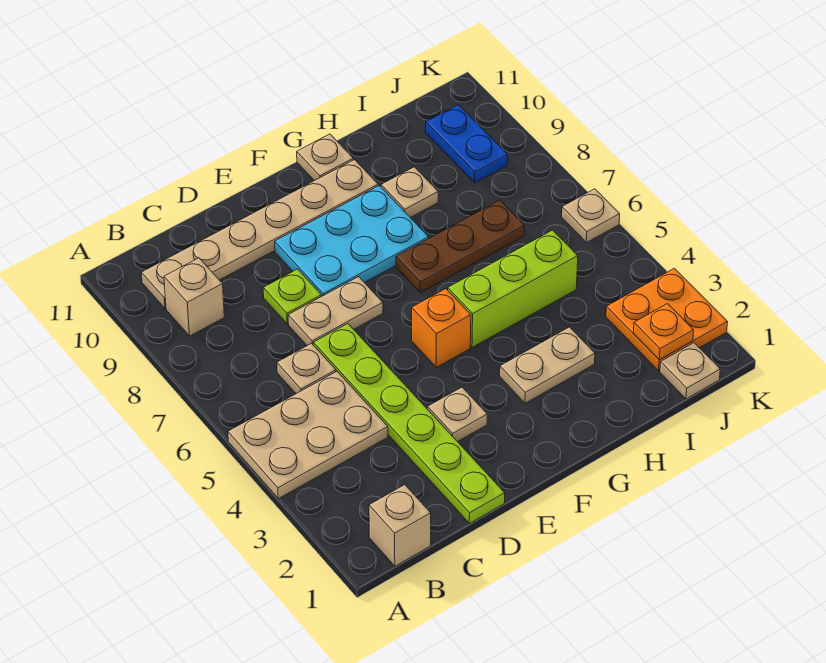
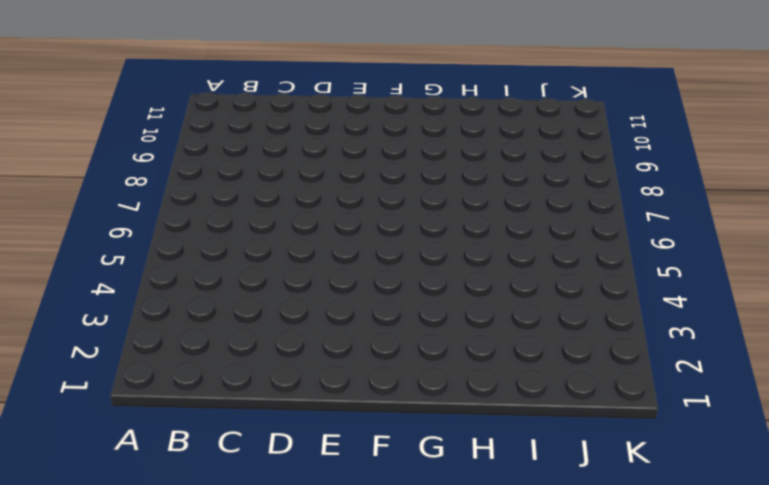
none -> tan 2x3 plate [228,371,388,499]
none -> tan 1x1 brick [369,485,431,566]
none -> tan 1x1 brick [164,258,224,336]

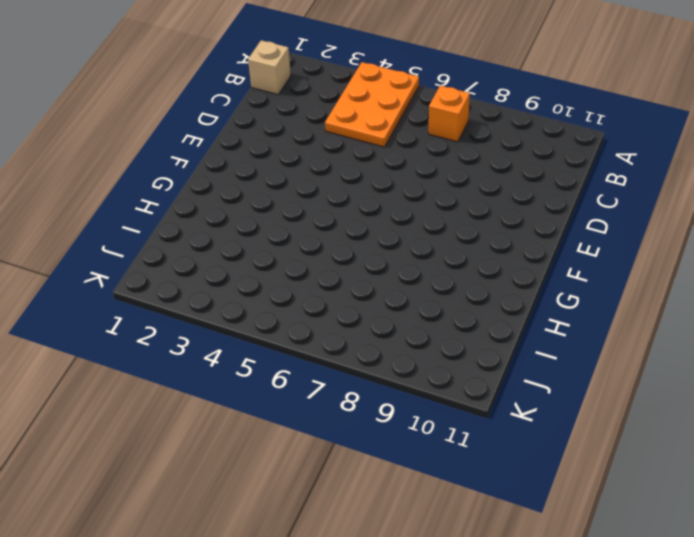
orange 2x3 plate [325,62,419,147] -> tan 2x3 plate [228,371,388,499]
orange 1x1 brick [429,86,470,142] -> orange 1x1 brick moved to [412,289,471,367]
none -> tan 1x1 brick [164,258,224,336]
none -> tan 1x6 plate [141,160,378,309]
none -> tan 1x1 plate [277,343,336,394]

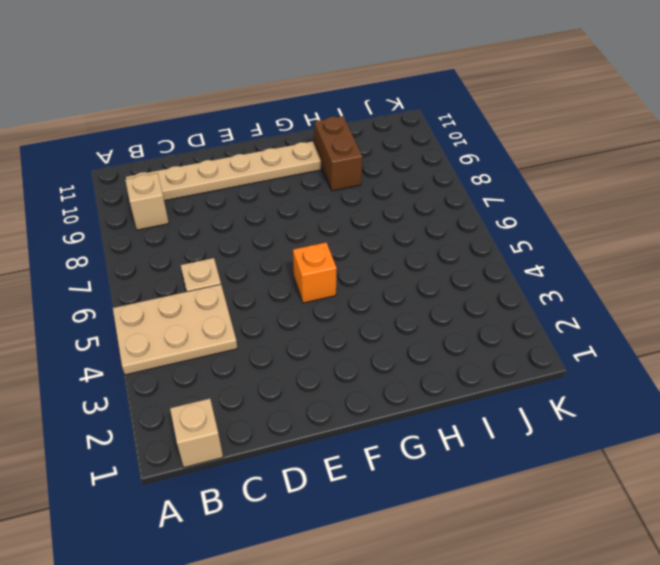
brown 1x2 brick [314,116,362,191] -> tan 1x1 plate [381,167,438,218]
none -> lime 1x6 plate [313,324,505,524]
none -> tan 1x2 plate [288,277,383,346]
none -> lime 1x1 plate [263,269,322,324]

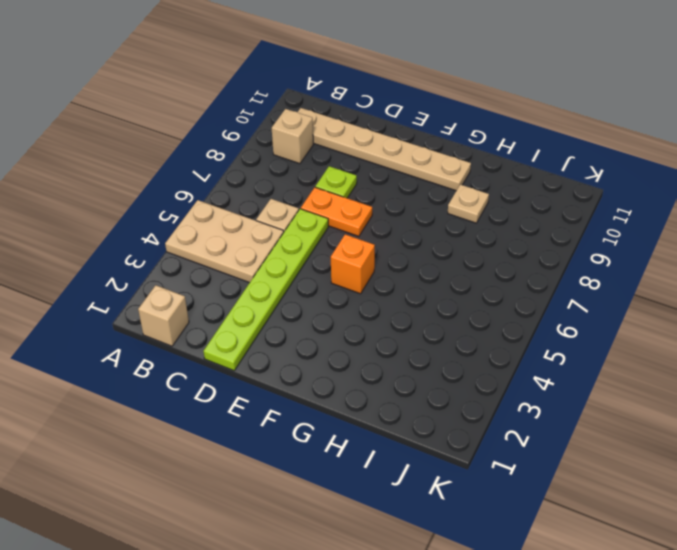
orange 1x2 plate [301,187,372,236] -> tan 1x2 plate [288,277,383,346]
none -> tan 1x1 plate [427,387,487,442]
none -> cyan 2x3 plate [275,185,429,296]
none -> tan 1x2 plate [500,327,595,403]

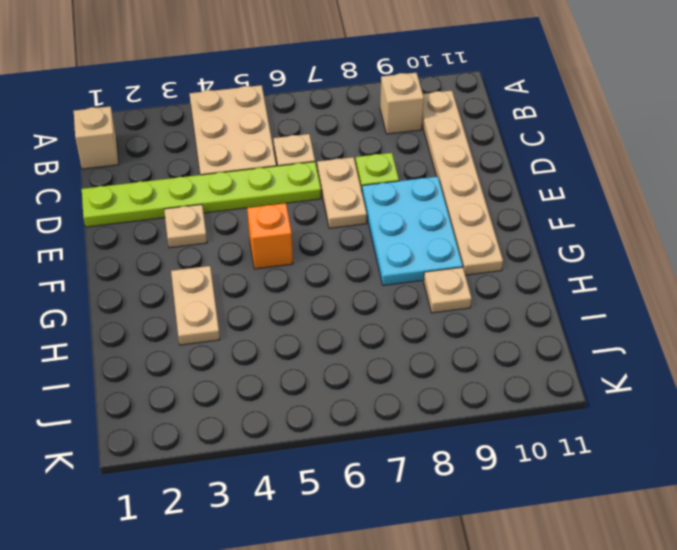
none -> lime 1x3 brick [448,230,578,347]
none -> brown 1x3 plate [396,200,524,293]
none -> tan 1x1 plate [297,134,353,181]

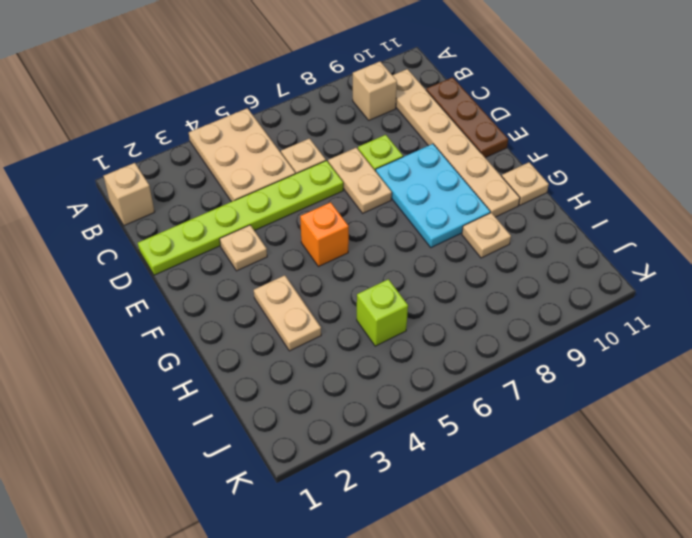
brown 1x3 plate [426,77,508,158] -> brown 1x3 plate moved to [396,200,524,293]
lime 1x1 brick [357,279,408,346] -> lime 1x3 brick [448,230,578,347]
none -> tan 1x1 plate [660,343,720,399]
none -> orange 2x2 plate [606,268,728,371]
none -> blue 1x2 plate [426,105,508,183]

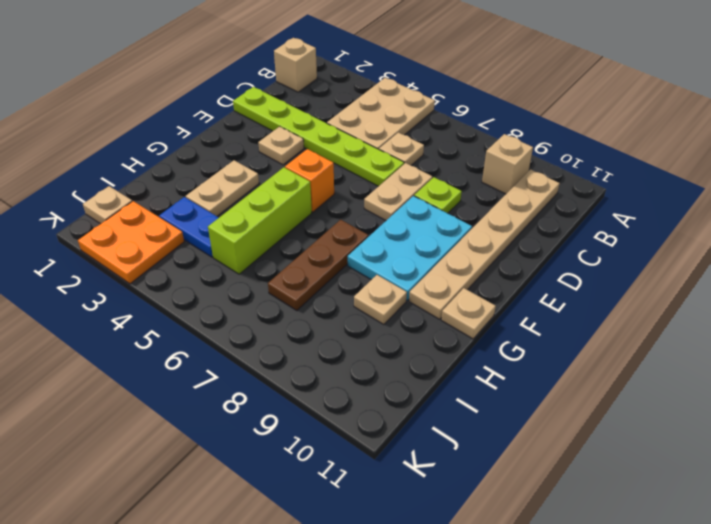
blue 1x2 plate [159,197,219,257] -> blue 1x2 plate moved to [426,105,508,183]
none -> tan 1x1 plate [562,189,620,243]
none -> orange 1x1 plate [633,304,694,360]

